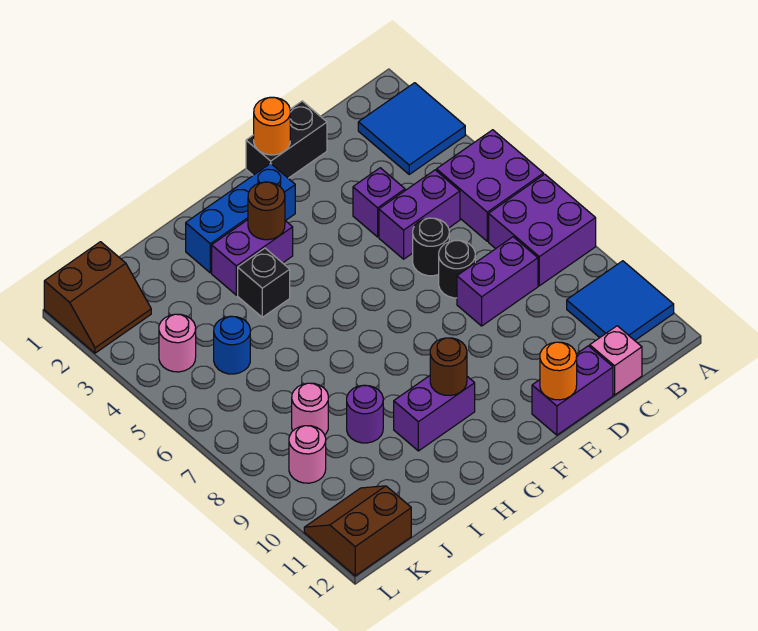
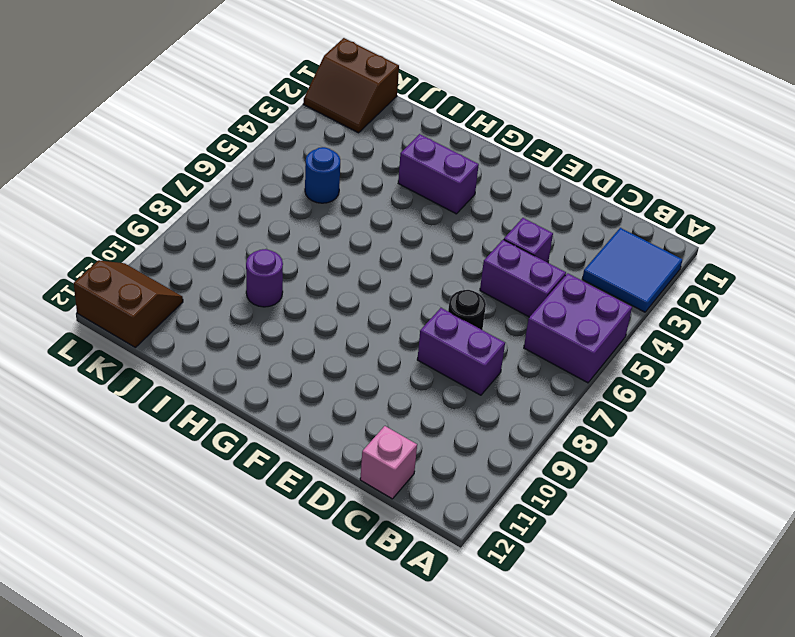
none -> purple 2x2 brick [489,174,596,286]
none -> blue 2x2 tile [567,261,674,340]
none -> black 1x2 brick [246,101,327,178]

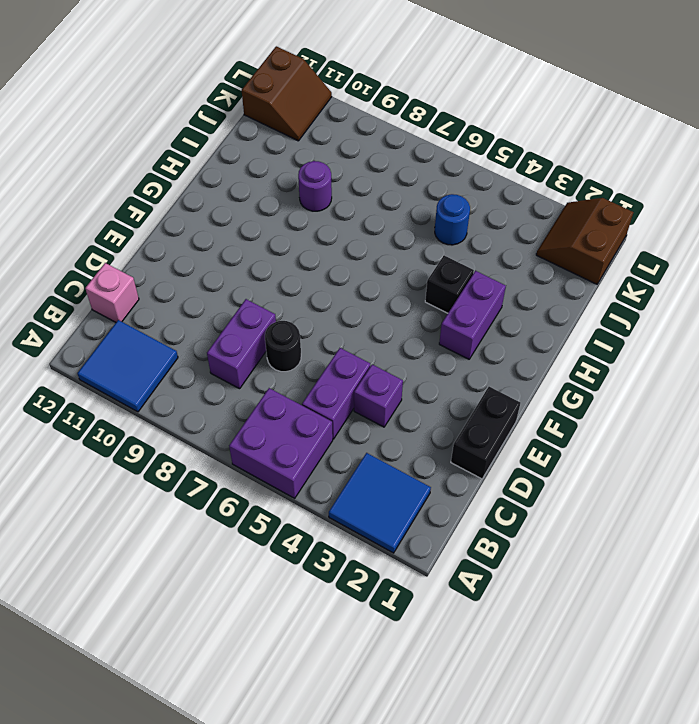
none -> purple 2x2 brick [489,174,596,286]
none -> black 1x1 round brick [413,218,449,276]
none -> purple 1x2 brick [532,346,613,435]

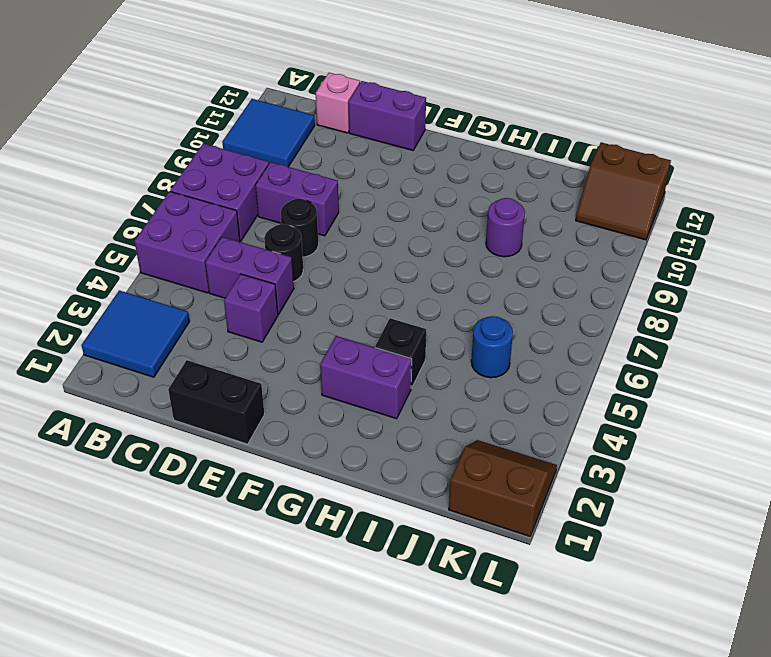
none -> blue 1x3 brick [186,163,295,273]
none -> purple 1x2 brick [394,376,475,451]
none -> pink 1x1 round brick [292,383,328,435]

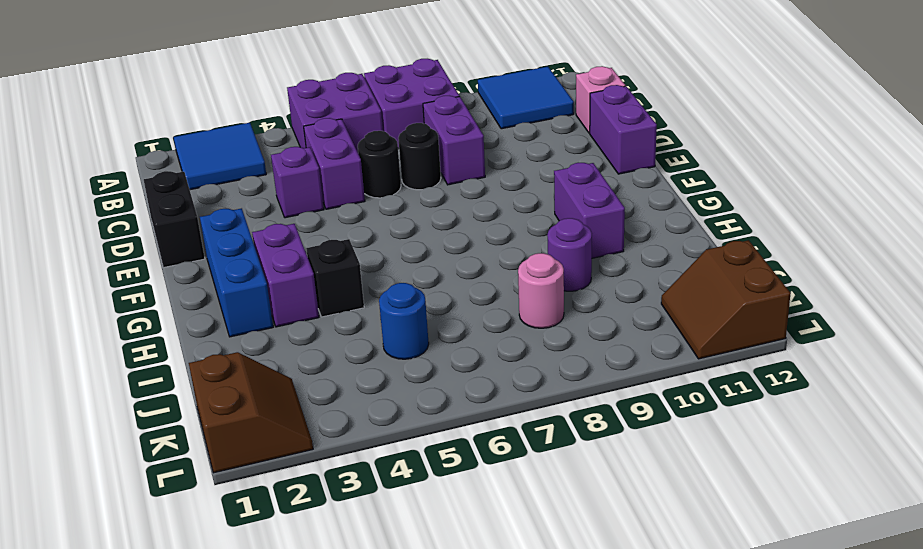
none -> pink 1x1 round brick [159,314,196,372]
none -> pink 1x1 round brick [289,426,326,483]
none -> orange 1x1 round brick [254,97,290,155]

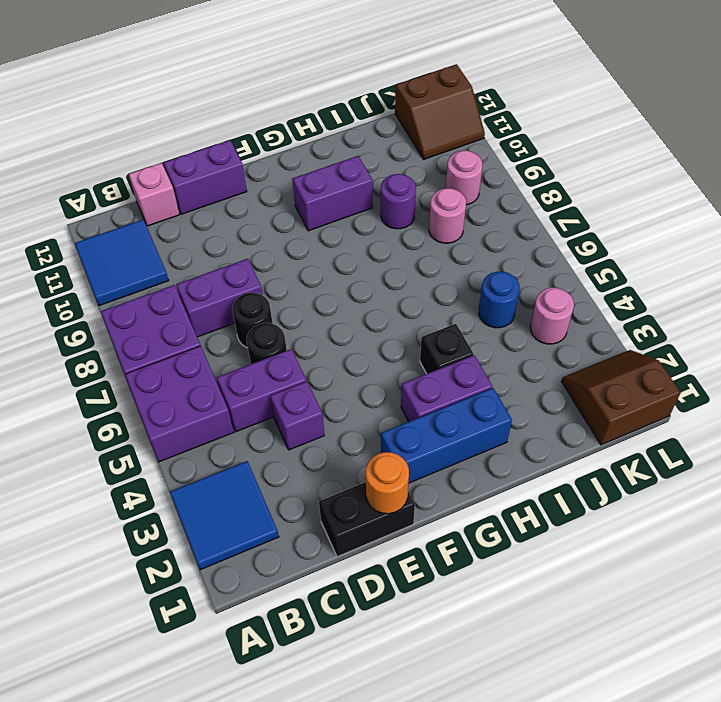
none -> orange 1x1 round brick [540,342,577,400]
none -> brown 1x1 round brick [248,182,285,240]
none -> brown 1x1 round brick [430,338,467,396]

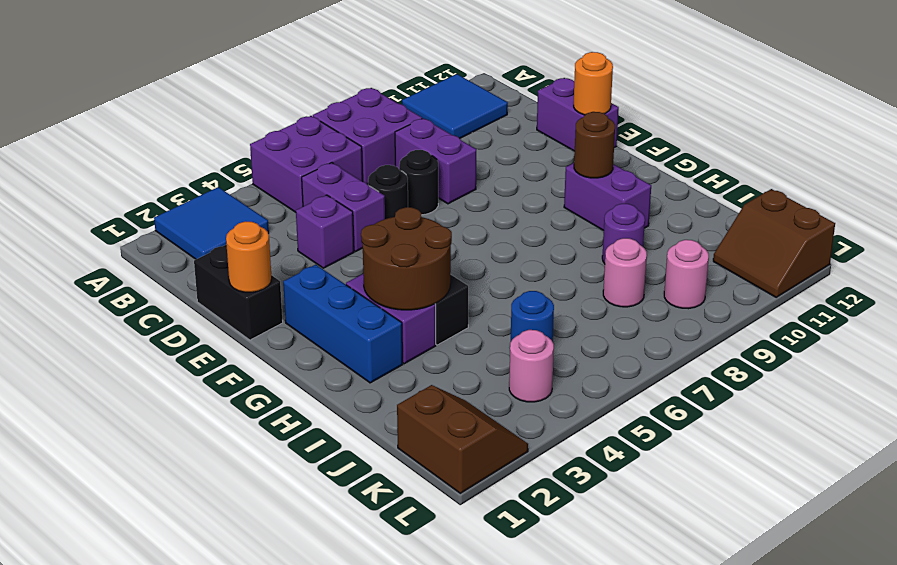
brown 2x2 round brick [361,207,452,310] -> brown 1x1 round brick [248,182,285,240]
none -> pink 1x1 brick [590,326,642,395]

